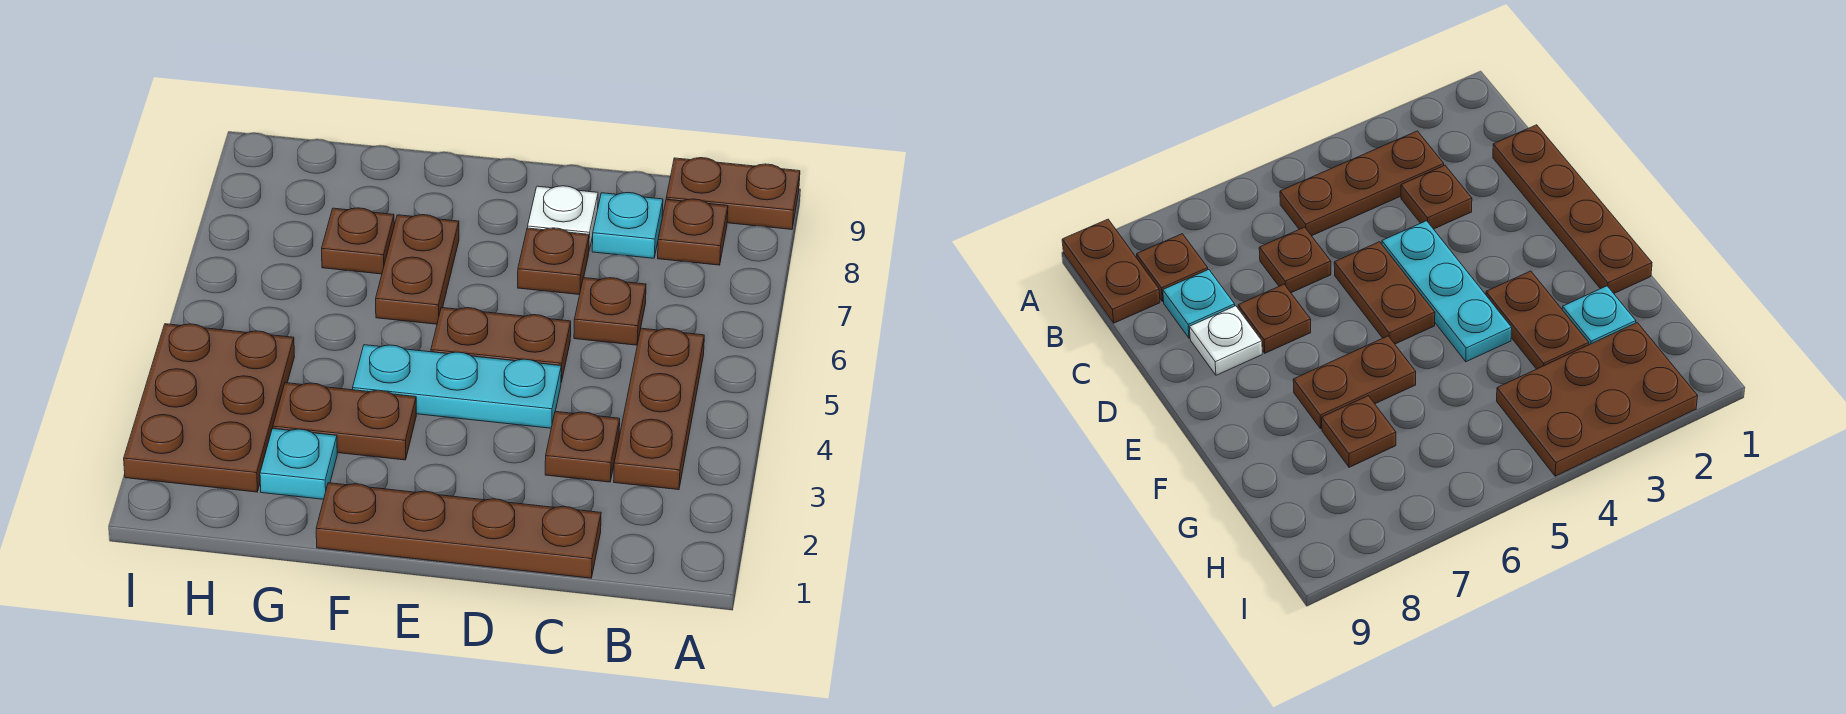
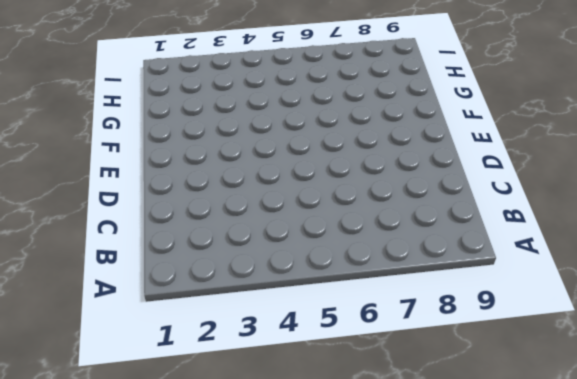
none -> brown 1x2 plate [666,158,800,229]
none -> brown 1x3 plate [614,328,704,490]
none -> brown 1x1 plate [658,199,728,265]

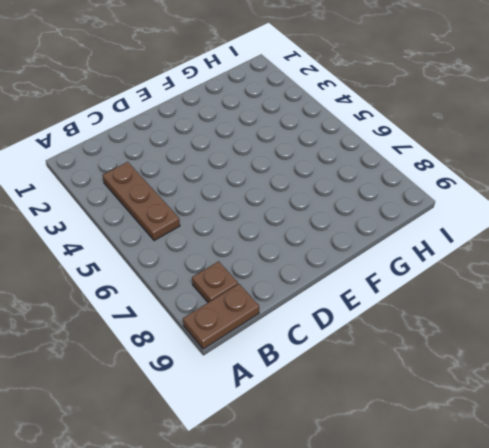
none -> brown 1x4 plate [316,483,601,578]
none -> brown 1x1 plate [545,412,620,482]
none -> brown 1x1 plate [574,278,646,345]

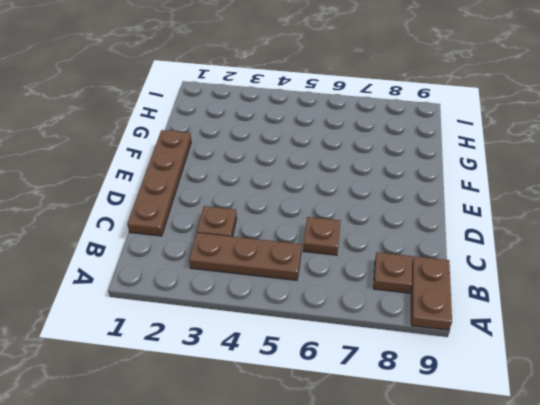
none -> cyan 1x1 plate [592,193,663,258]
none -> cyan 1x3 plate [353,345,561,428]
none -> brown 1x2 plate [431,308,571,382]

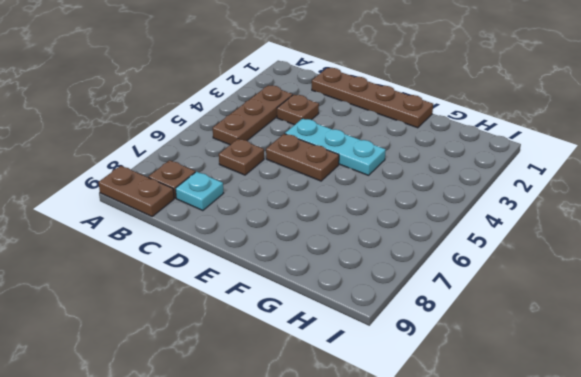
none -> brown 1x1 plate [518,228,589,295]
none -> white 1x1 plate [528,186,598,250]
none -> brown 1x2 plate [273,383,416,460]

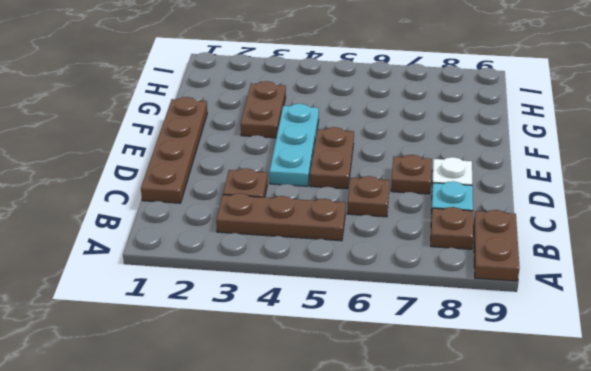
none -> brown 1x2 plate [376,215,459,324]
none -> cyan 1x1 plate [260,429,337,499]
none -> brown 1x1 plate [322,208,394,274]

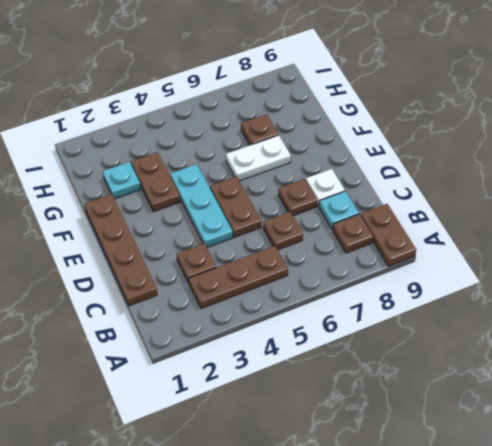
white 1x2 plate [226,135,291,181] -> brown 1x2 plate [376,215,459,324]
none -> brown 2x3 plate [124,324,294,492]

